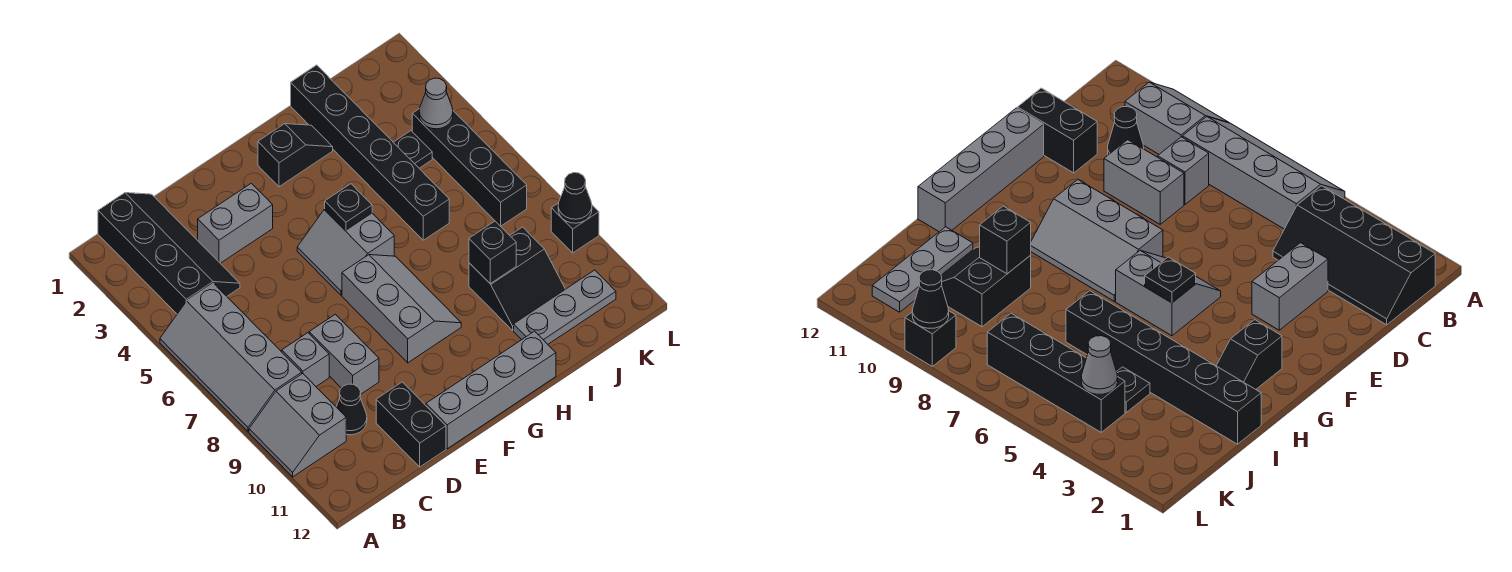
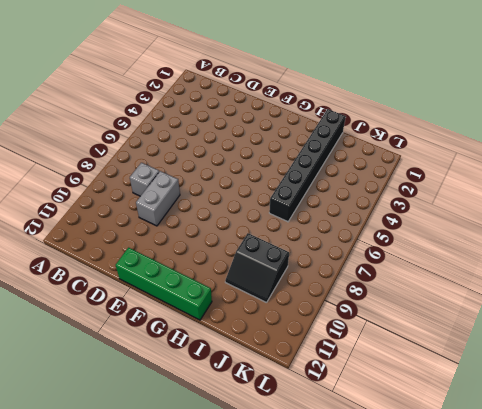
green 1x4 brick [116,248,212,320] -> grey 1x4 brick [426,331,556,449]
none -> grey 2x4 slope [160,283,302,432]
none -> grey 2x2 slope [249,374,346,477]
none -> black 2x4 slope [98,193,240,314]

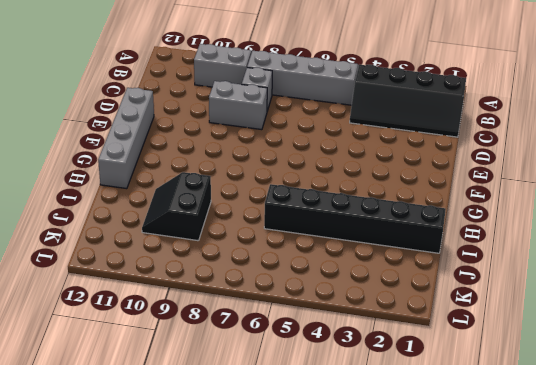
none -> black 1x1 cone [336,384,367,435]
none -> grey 1x2 brick [198,183,273,263]
none -> black 1x2 brick [376,382,446,467]

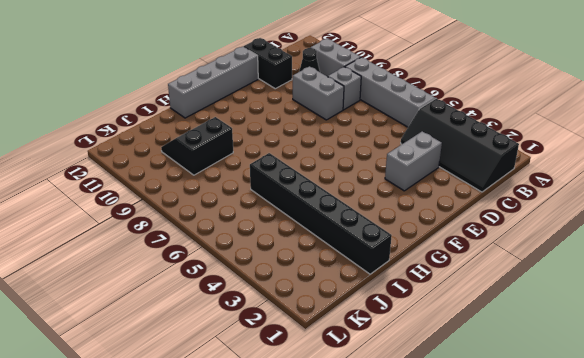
none -> grey 2x2 slope [297,209,394,295]
none -> grey 2x3 slope [342,255,461,363]
none -> black 1x2 slope [258,124,333,187]

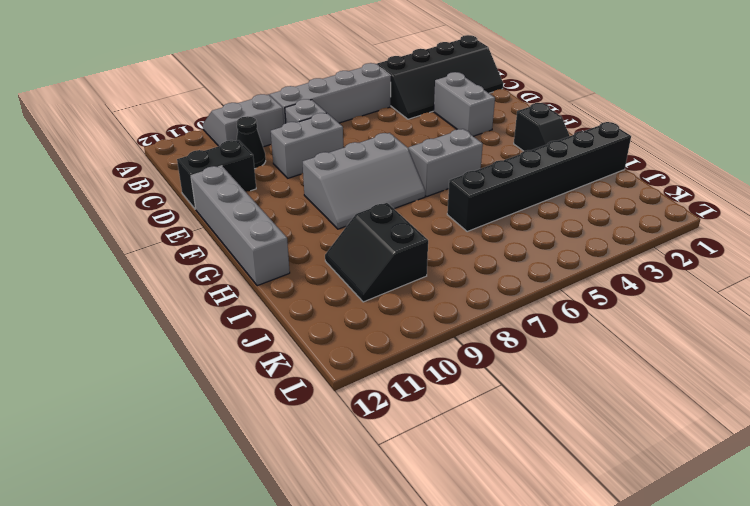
none -> grey 1x3 plate [514,270,616,344]
none -> black 1x1 plate [393,131,432,168]
none -> black 1x4 brick [412,109,527,226]

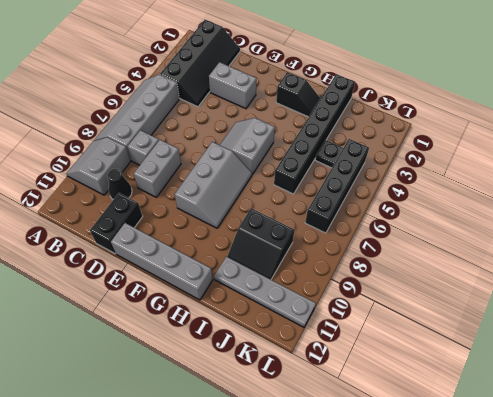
grey 1x4 plate [214,257,316,327] -> grey 1x3 plate [514,270,616,344]
none -> black 1x1 brick [551,203,599,253]
none -> black 1x1 plate [325,184,372,230]
none -> black 1x1 brick [469,221,516,283]

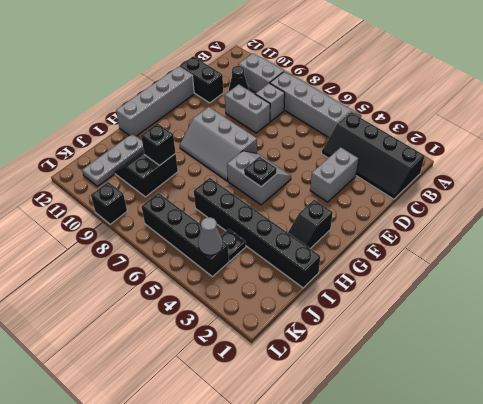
none -> black 1x1 cone [558,173,592,223]

